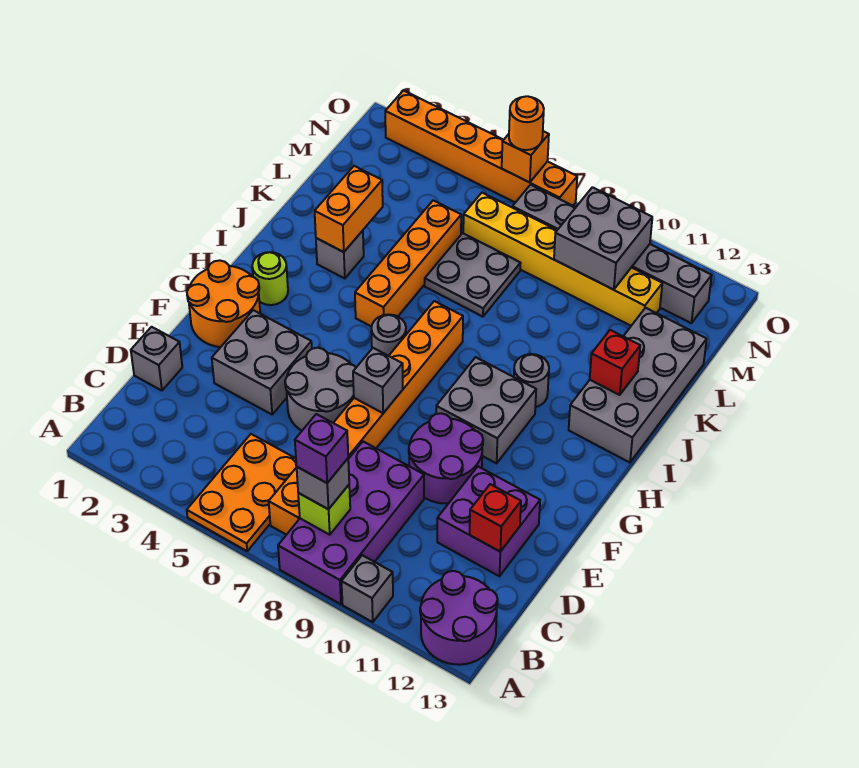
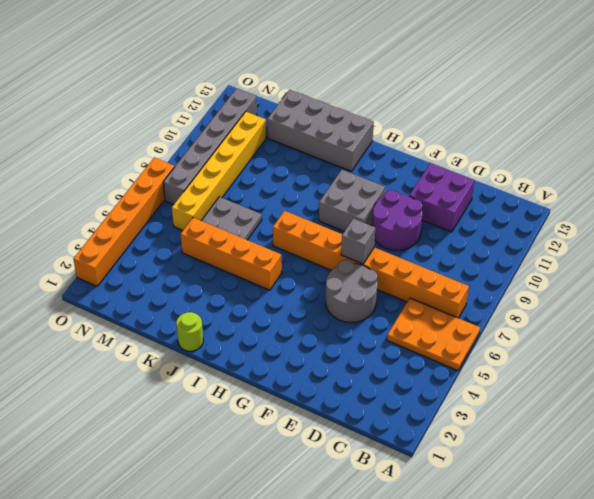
lime 1x1 round brick [176,312,203,351] -> lime 1x1 round brick moved to [252,252,288,305]
none -> purple 2x4 brick [278,442,424,604]
none -> grey 1x1 brick [341,555,393,622]
none -> purple 2x2 round brick [420,571,498,665]
none -> grey 1x1 brick [131,327,182,391]

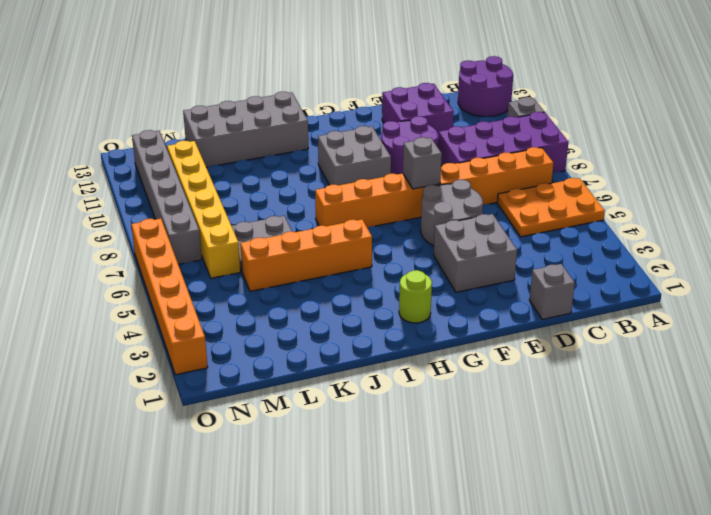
none -> orange 2x2 round brick [187,260,260,347]
none -> grey 1x1 round brick [371,315,406,356]
none -> grey 1x1 round brick [514,354,549,407]
none -> grey 1x1 brick [316,231,364,279]

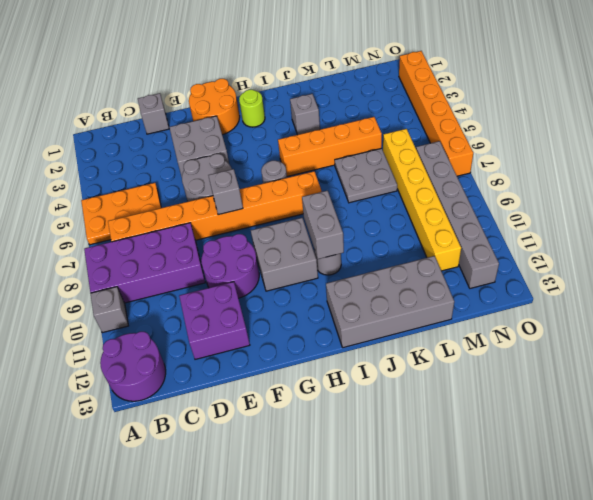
grey 1x2 brick [302,191,344,259] -> none
none -> lime 1x1 brick [298,485,350,535]
none -> red 1x1 brick [470,484,521,552]
none -> orange 1x2 brick [315,166,383,252]
none -> red 1x1 brick [590,330,640,395]

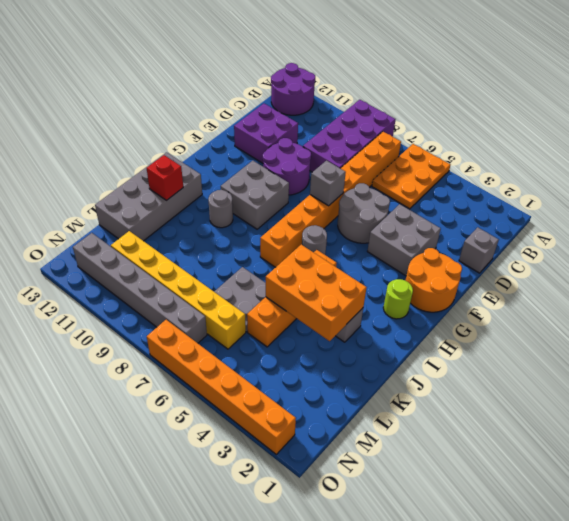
orange 2x3 brick [266,244,367,341] -> orange 1x2 brick [315,166,383,252]
none -> grey 1x1 brick [341,555,393,622]
none -> lime 1x1 brick [298,485,350,535]
none -> red 1x1 brick [470,484,521,552]
none -> grey 2x2 brick [554,187,652,290]

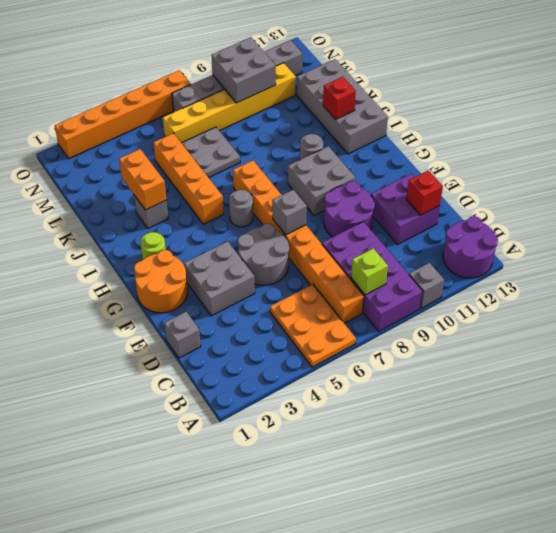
none -> orange 1x1 brick [502,131,549,182]
none -> grey 1x1 brick [297,459,349,509]
none -> orange 1x1 round brick [509,96,544,150]
none -> purple 1x1 brick [295,414,348,483]

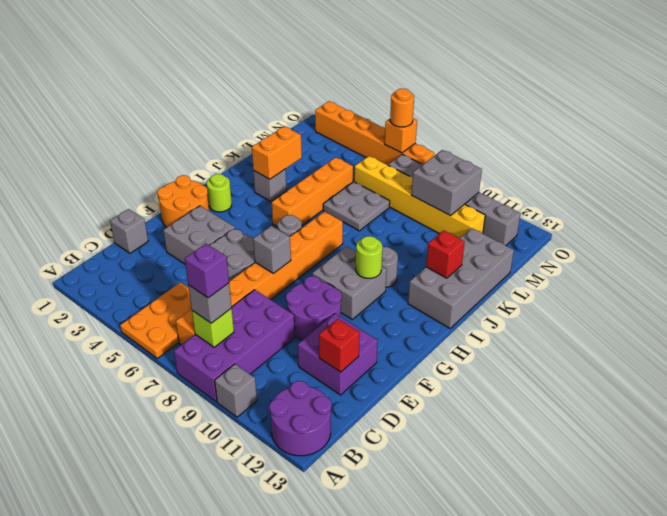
lime 1x1 round brick [356,236,382,278] -> none

